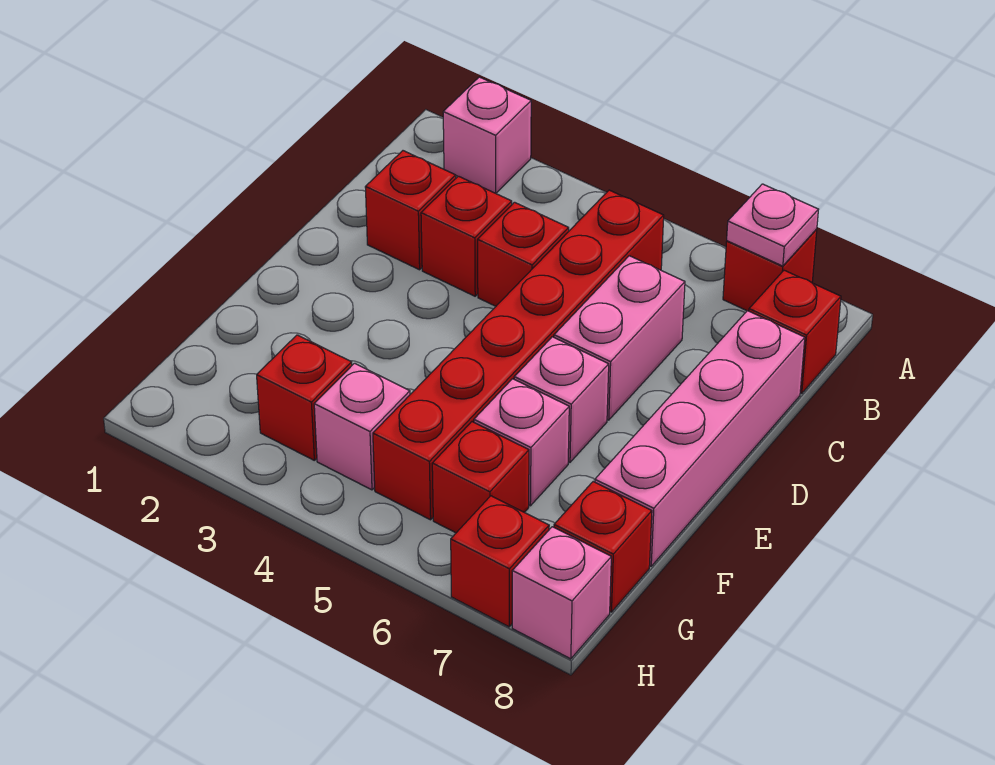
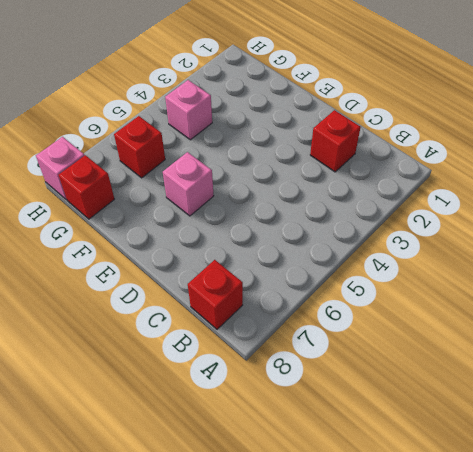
none -> pink 1x1 brick [443,77,531,193]
none -> red 1x1 brick [723,229,817,311]
none -> red 1x6 brick [373,190,664,520]

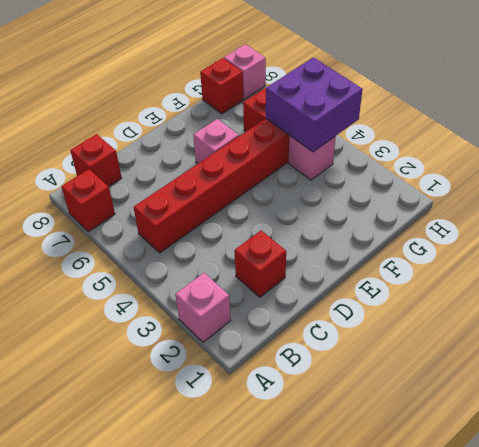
purple 2x2 brick [266,57,363,152] -> none
none -> red 1x1 brick [421,176,512,296]
none -> red 1x1 brick [478,202,569,306]
none -> pink 1x2 brick [554,256,685,420]

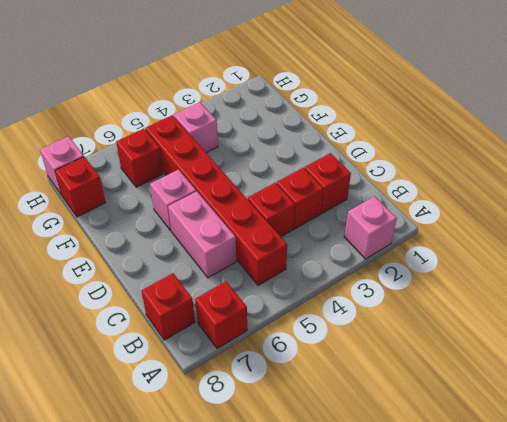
none -> pink 1x4 brick [595,311,805,566]
none -> pink 1x1 brick [474,379,569,506]
none -> red 1x1 brick [257,335,352,460]

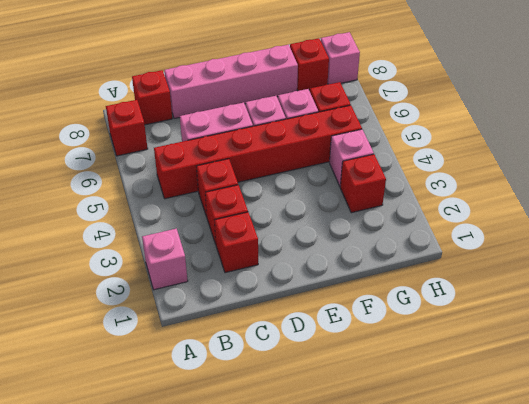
none -> red 1x1 brick [451,496,549,627]
none -> pink 1x1 plate [727,184,818,266]

